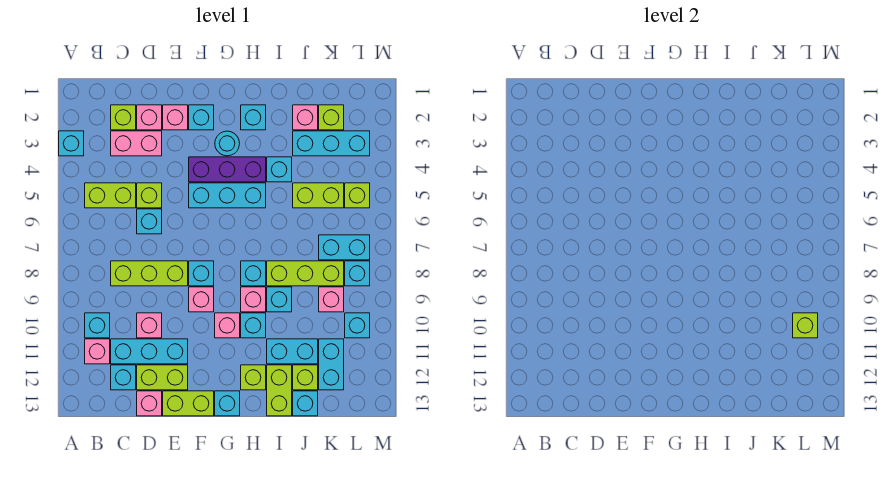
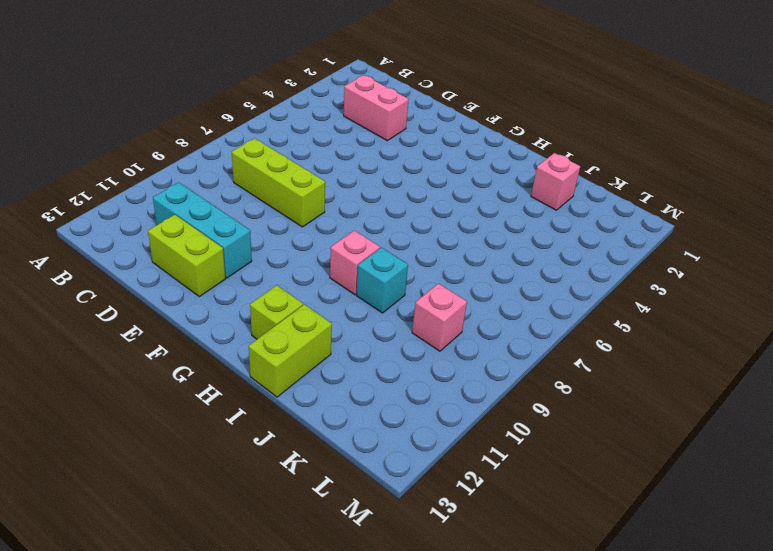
none -> cyan 1x1 brick [59,131,84,156]
none -> lime 1x2 brick [85,183,136,208]
none -> cyan 1x1 brick [85,313,110,338]
none -> pink 1x1 brick [85,339,110,364]

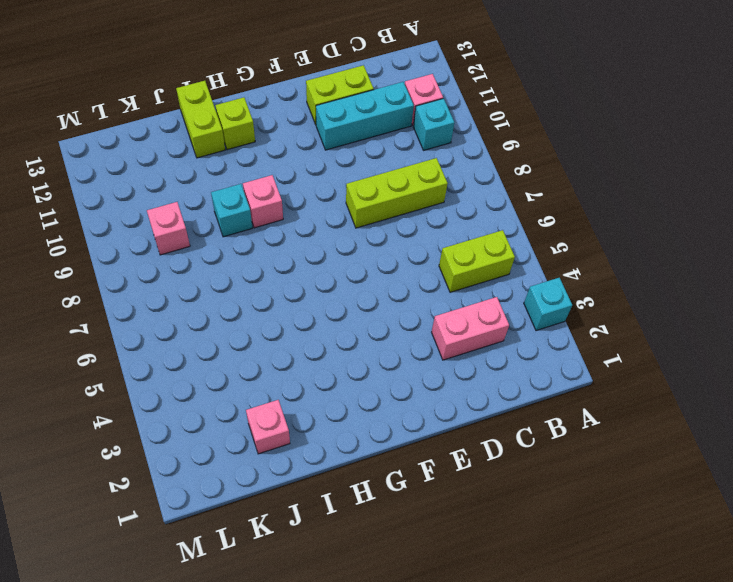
none -> lime 1x1 brick [111,105,136,130]
none -> cyan 1x1 brick [111,365,136,390]
none -> pink 1x1 brick [137,105,162,130]
none -> lime 1x1 brick [137,183,162,208]

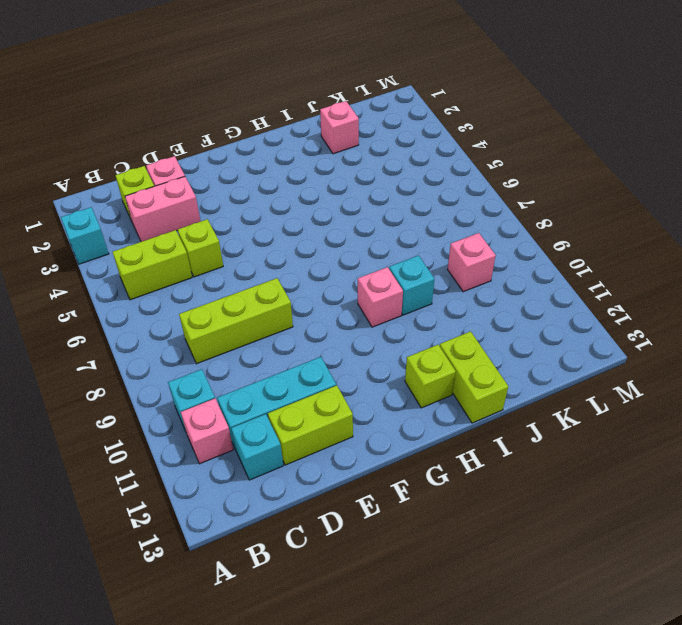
none -> cyan 1x1 brick [137,209,162,234]
none -> pink 1x1 brick [137,313,162,338]
none -> pink 1x1 brick [137,391,162,416]
none -> pink 1x1 brick [163,105,188,130]

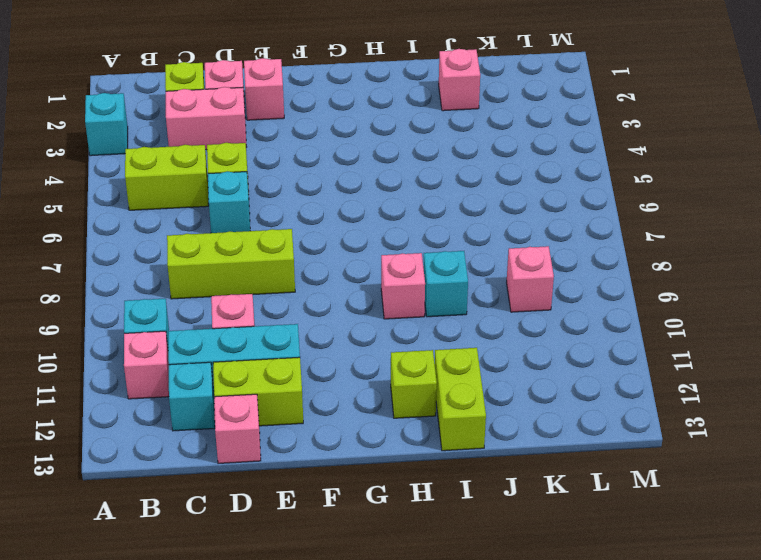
none -> lime 1x2 brick [163,391,214,416]
none -> cyan 1x1 brick [189,105,214,130]
none -> purple 1x3 brick [189,157,266,182]
none -> cyan 1x3 brick [189,183,266,208]

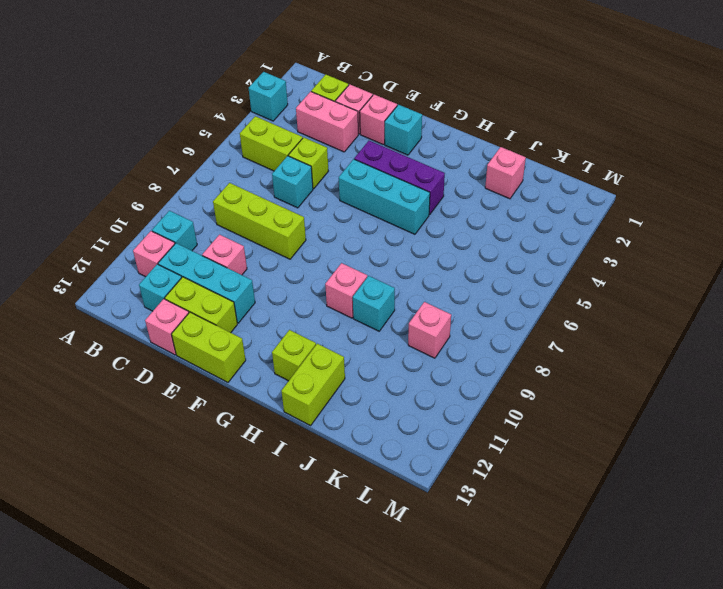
none -> cyan 1x1 brick [189,261,214,286]
none -> pink 1x1 brick [189,287,214,312]
none -> cyan 1x1 round brick [215,131,240,156]
none -> pink 1x1 brick [215,313,240,338]

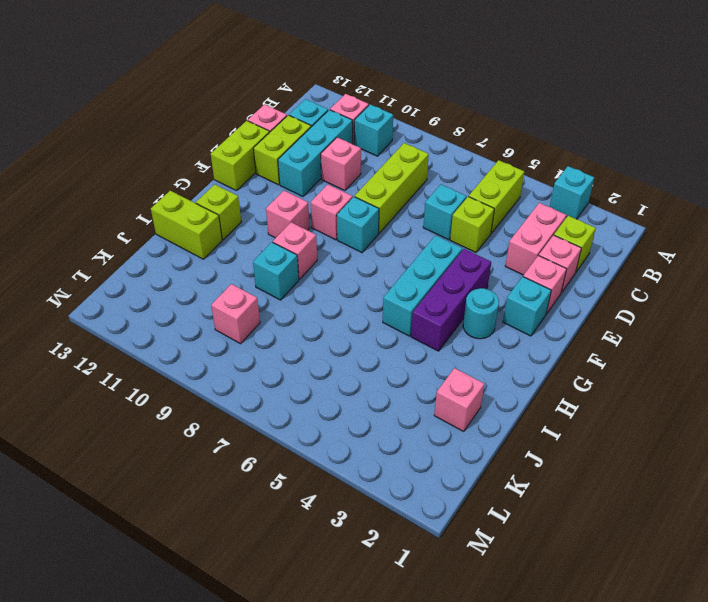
none -> cyan 1x1 brick [215,391,240,416]
none -> cyan 1x1 brick [241,105,266,130]
none -> cyan 1x1 brick [241,261,266,286]
none -> cyan 1x1 brick [241,313,266,338]

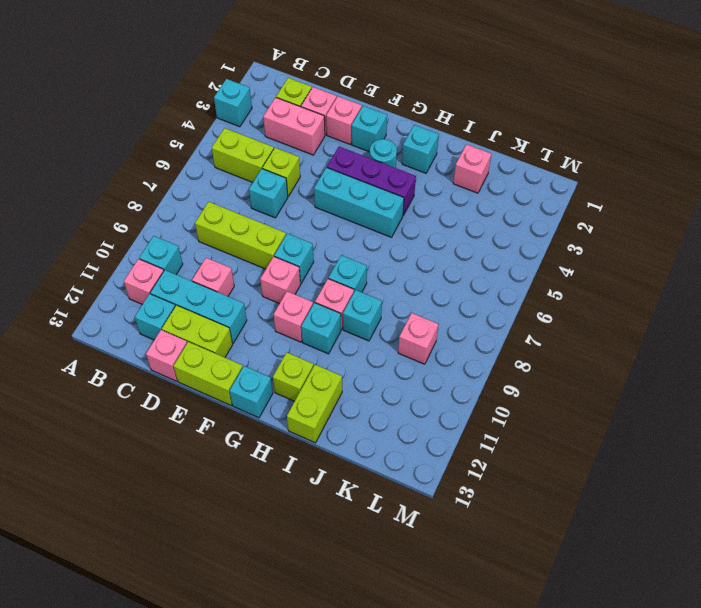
none -> cyan 1x1 brick [267,157,292,182]
none -> lime 1x3 brick [267,261,344,286]
none -> cyan 1x2 brick [267,339,318,364]
none -> cyan 1x3 brick [293,131,370,156]

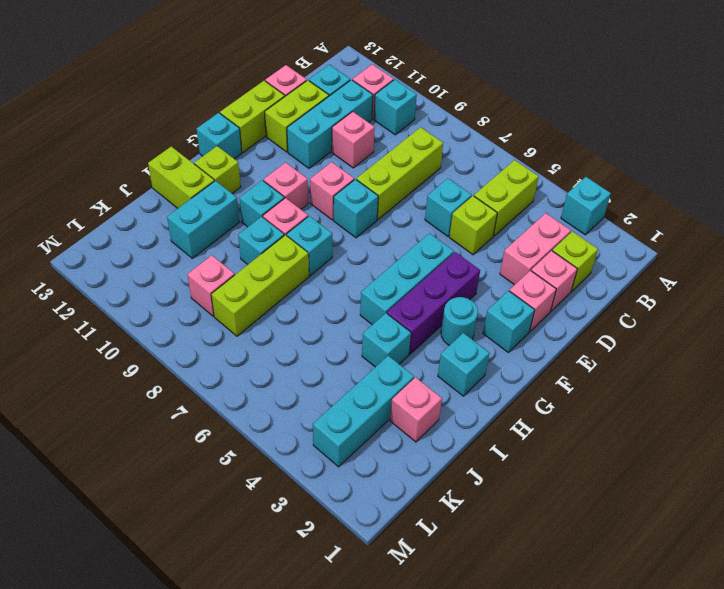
none -> lime 1x2 brick [293,183,344,208]
none -> lime 1x1 brick [293,365,318,390]
none -> cyan 1x1 brick [293,391,318,416]
none -> lime 1x1 brick [319,105,344,130]

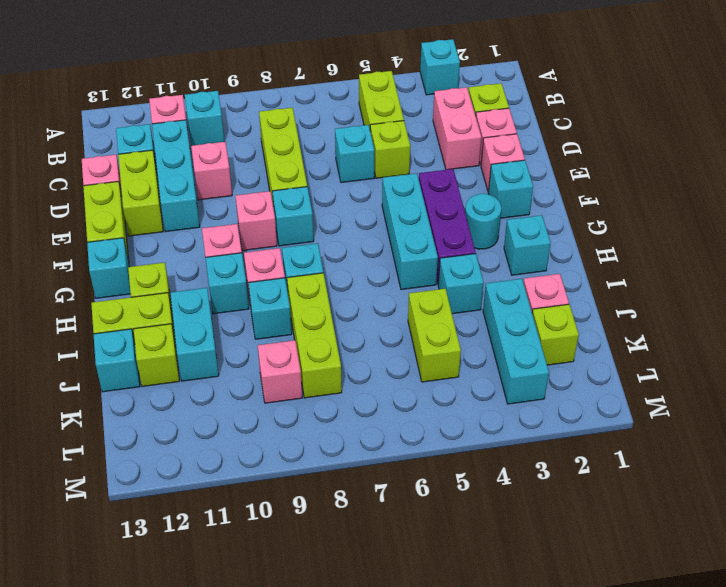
none -> cyan 1x2 brick [319,235,370,260]
none -> cyan 1x2 brick [319,339,344,390]
none -> lime 1x1 brick [345,183,370,208]
none -> cyan 1x1 brick [345,261,370,286]

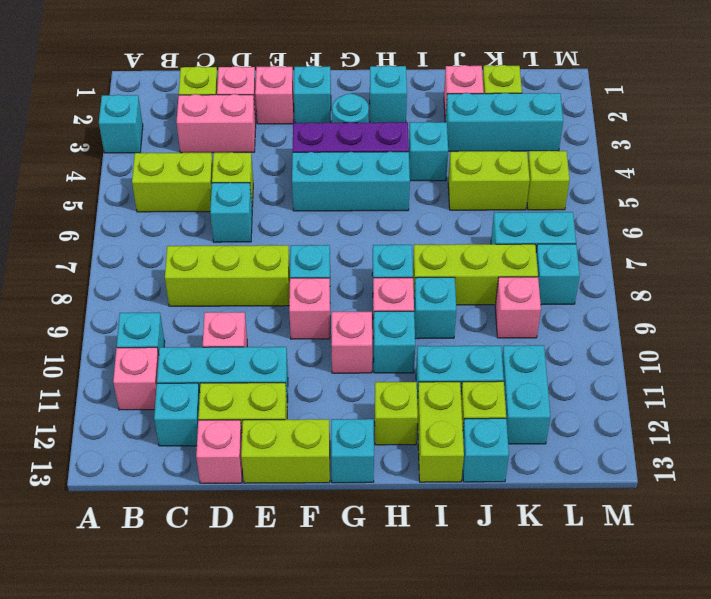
none -> cyan 1x1 brick [345,313,370,338]
none -> lime 1x1 brick [793,313,818,338]

